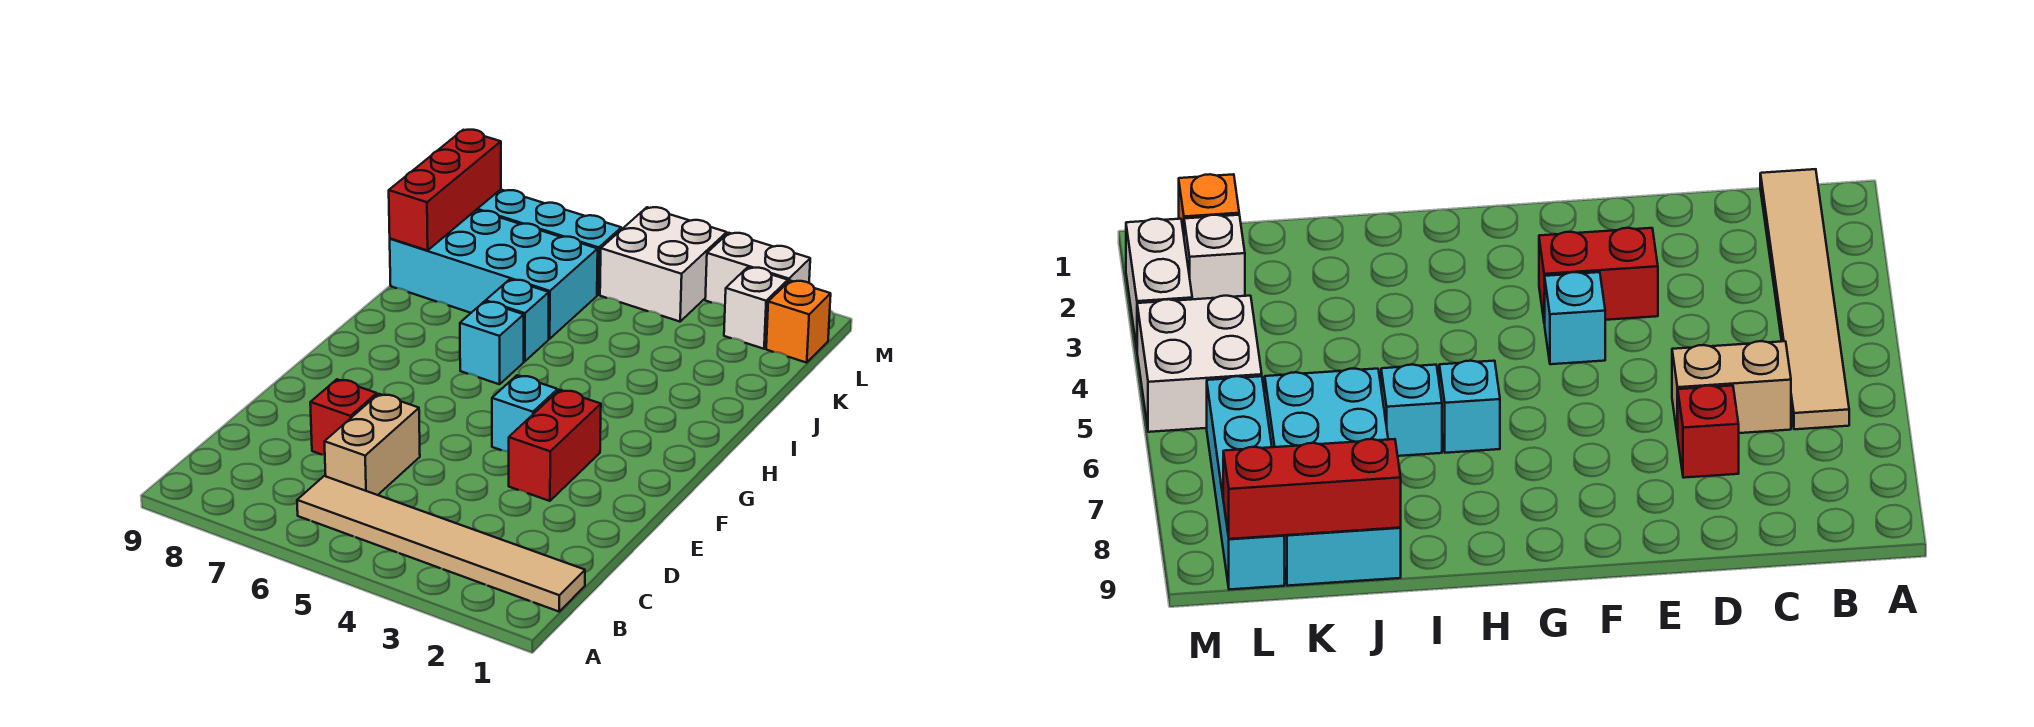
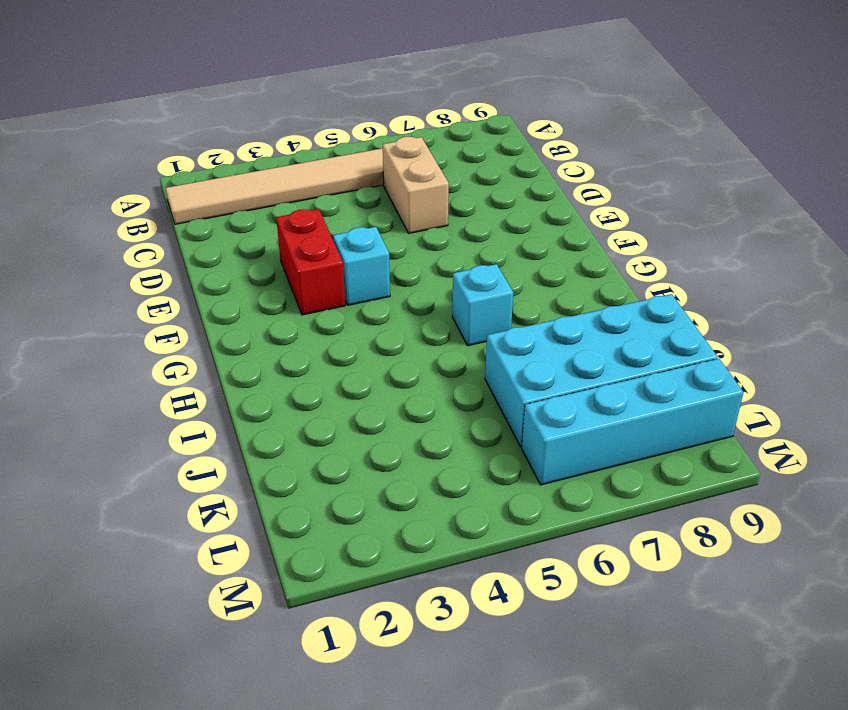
none -> red 1x1 brick [310,379,377,455]
none -> cyan 1x1 brick [486,279,549,361]
none -> orange 1x1 brick [766,281,831,363]

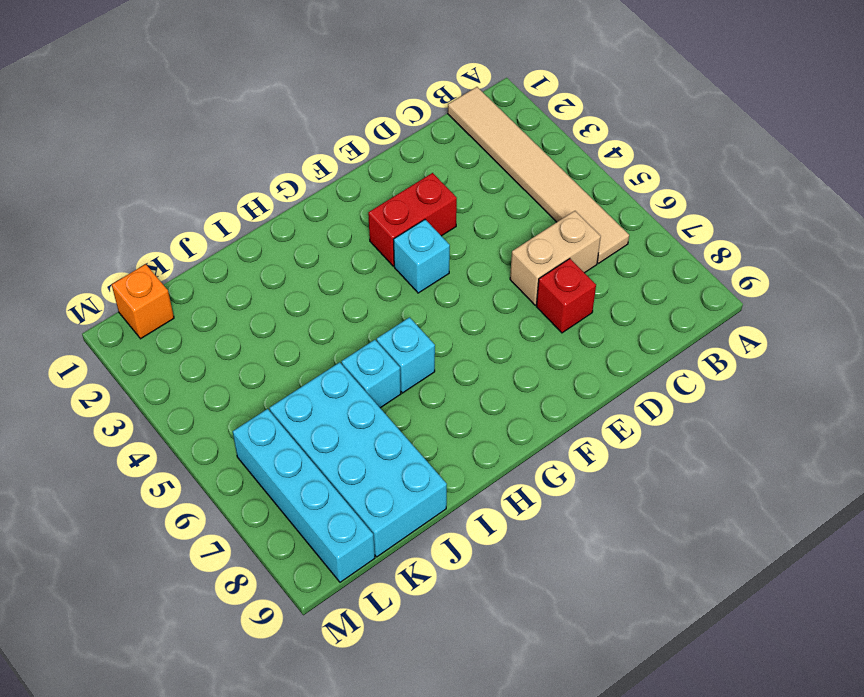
none -> white 1x1 brick [724,267,788,349]
none -> white 2x2 brick [600,207,727,322]
none -> white 1x2 brick [705,233,810,306]

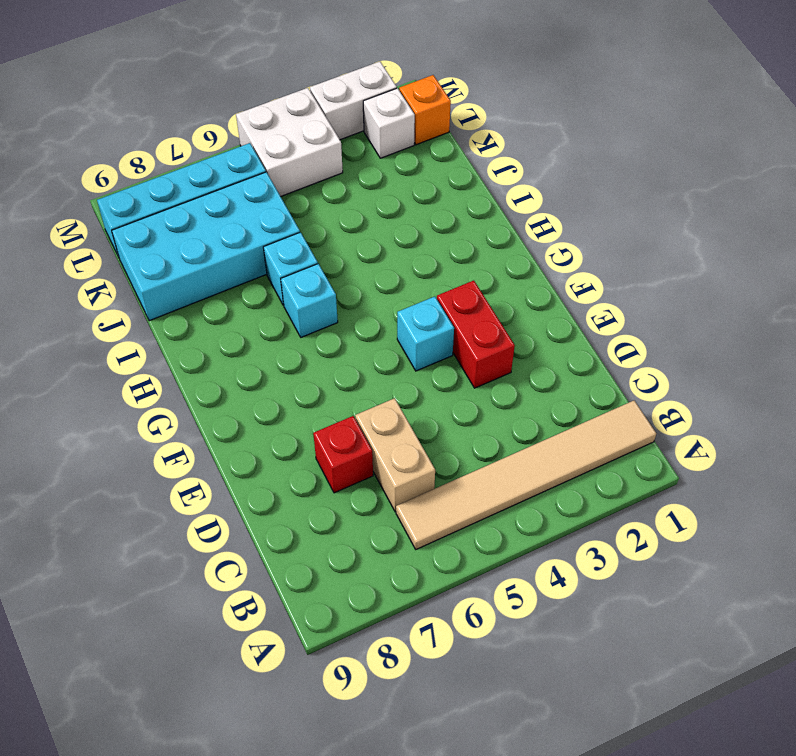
none -> red 1x3 brick [389,130,501,251]

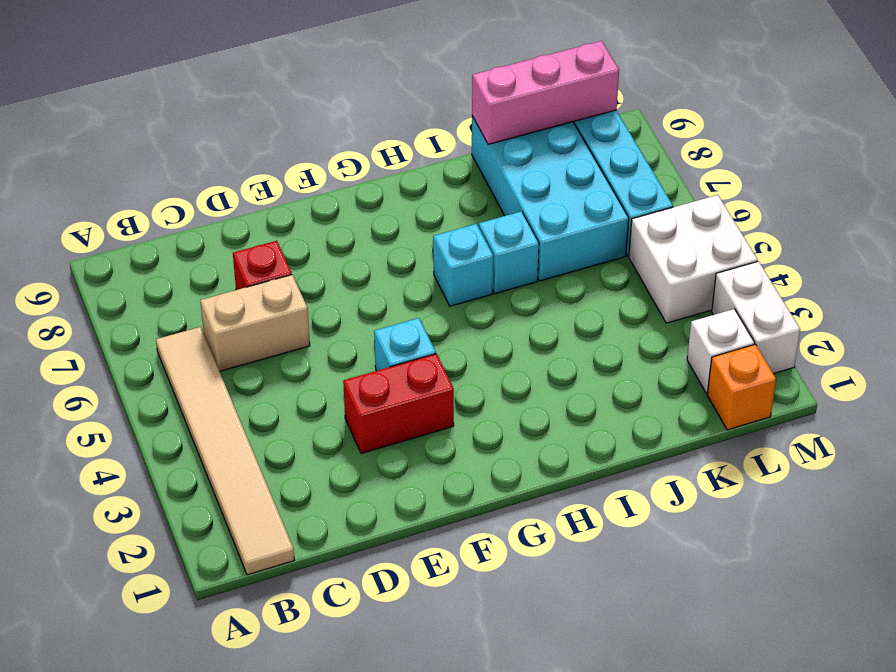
pink 1x3 brick [472,41,619,144] -> red 1x3 brick [389,130,501,251]

